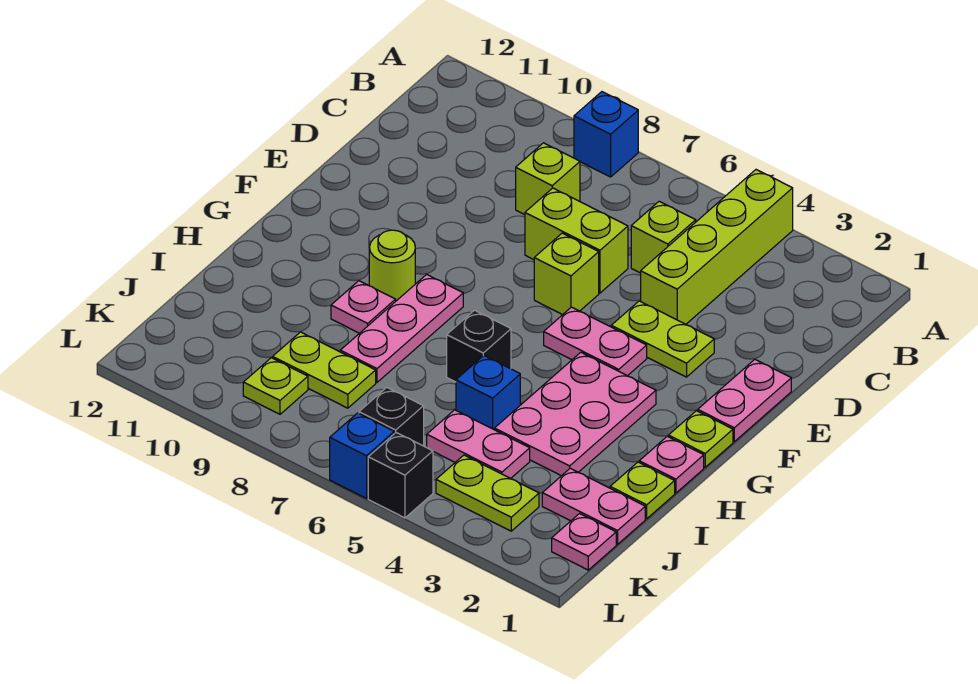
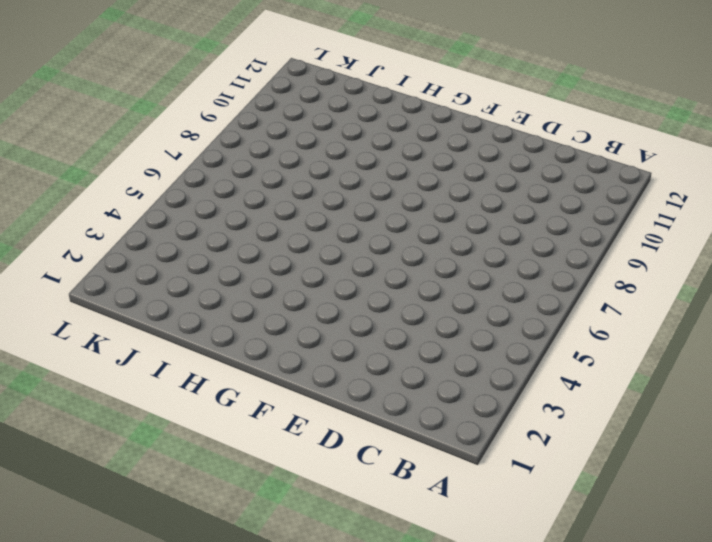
none -> lime 1x4 brick [641,170,793,324]
none -> blue 1x1 brick [574,92,638,177]
none -> lime 1x1 brick [631,201,696,273]

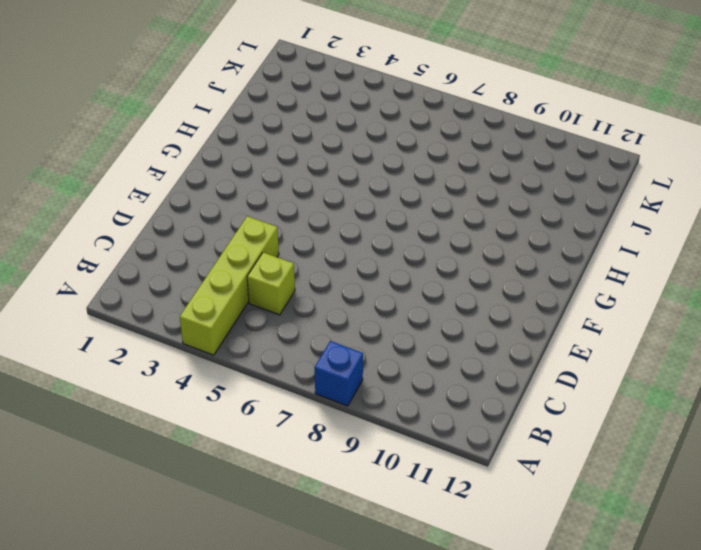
none -> lime 1x1 brick [516,143,580,215]
none -> lime 1x2 brick [525,188,628,293]
none -> pink 1x2 plate [698,359,791,442]

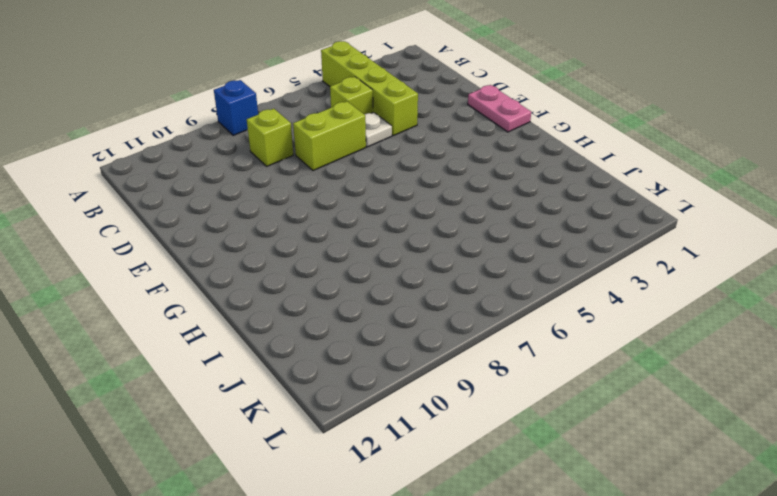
white 1x1 plate [364,112,392,147] -> none
none -> lime 1x2 plate [611,301,714,377]
none -> lime 1x1 brick [534,233,599,315]
none -> pink 1x2 plate [544,307,647,376]

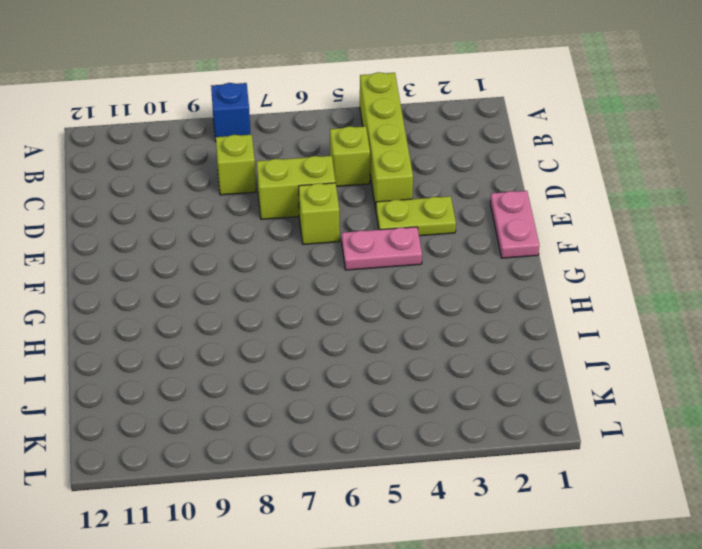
none -> lime 1x1 plate [669,411,733,467]
none -> pink 2x3 plate [495,352,656,476]
none -> pink 1x3 plate [340,274,463,382]

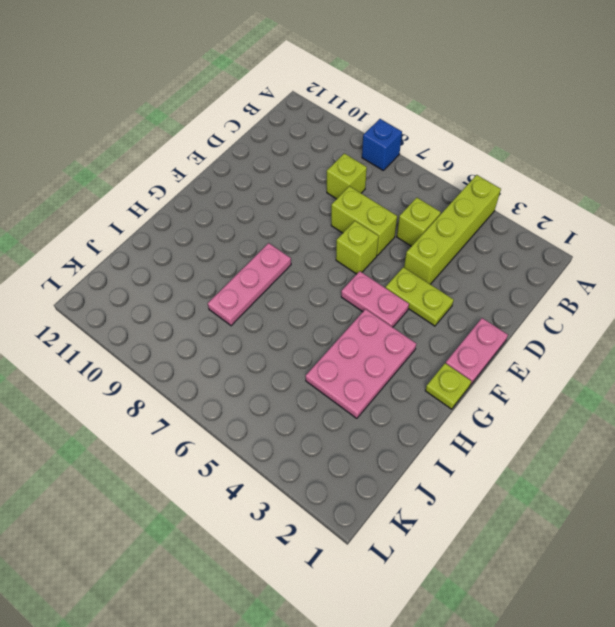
none -> lime 1x1 round brick [369,230,415,301]
none -> pink 1x1 plate [639,436,704,493]
none -> black 1x1 brick [447,310,511,382]

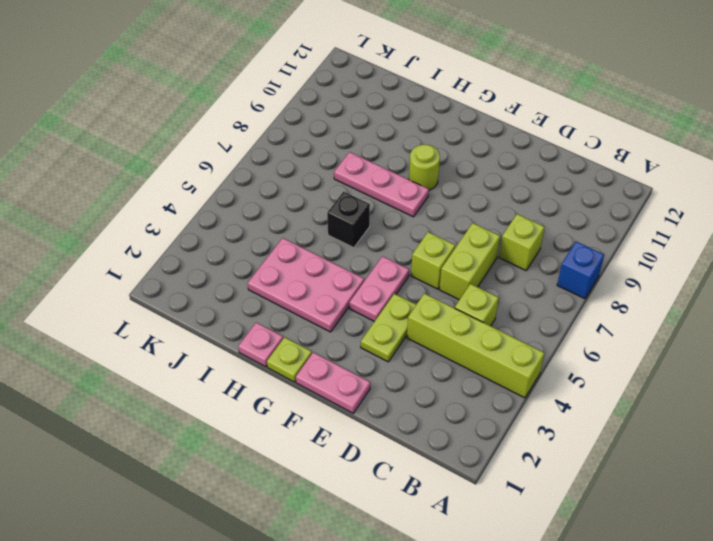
none -> pink 1x1 plate [331,281,396,333]
none -> lime 1x1 plate [610,462,675,519]
none -> blue 1x1 brick [456,355,520,430]

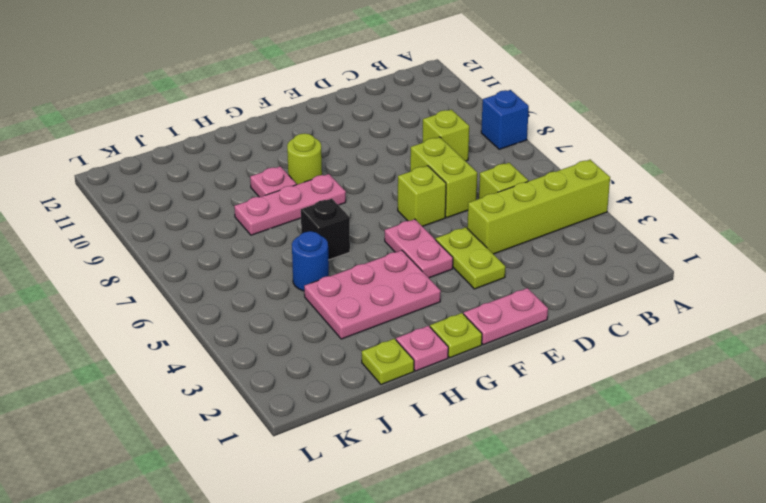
blue 1x1 round brick [292,231,329,291] -> blue 1x1 brick [456,355,520,430]
none -> pink 1x2 plate [542,468,645,544]
none -> pink 1x2 plate [427,410,530,478]
none -> lime 1x2 plate [273,332,376,408]

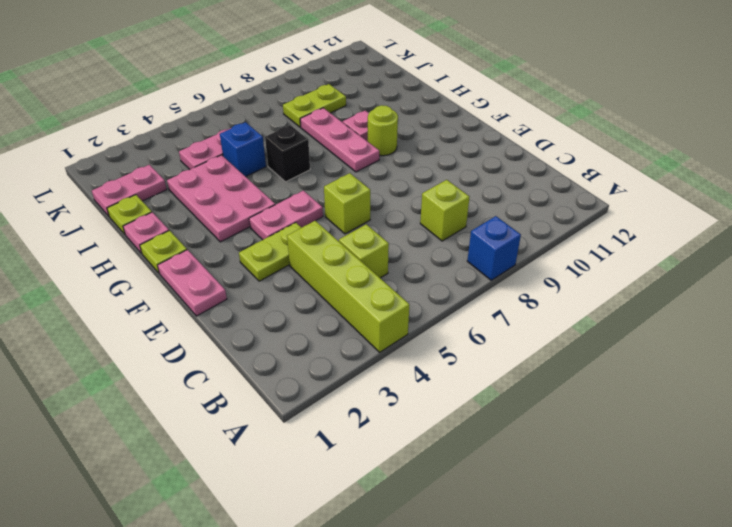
none -> lime 1x2 brick [525,188,628,293]
none -> pink 1x1 plate [552,514,616,570]
none -> lime 1x2 plate [436,455,539,531]

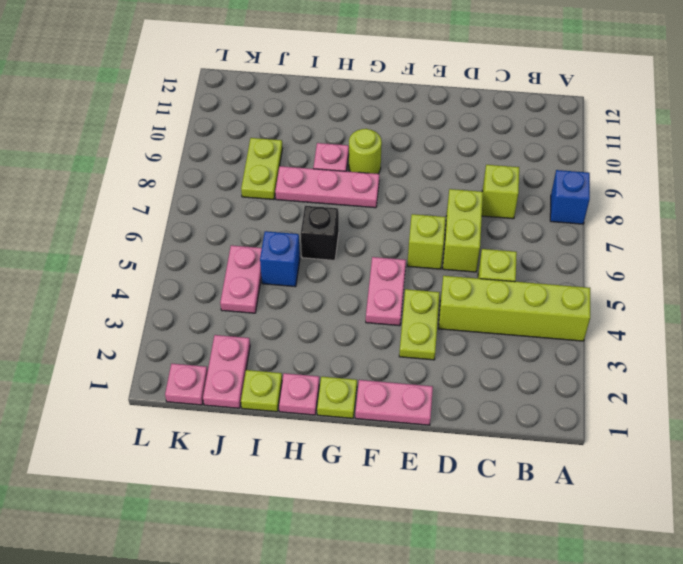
none -> pink 2x3 plate [495,352,656,476]
none -> lime 1x2 plate [436,455,539,531]
none -> black 1x1 brick [359,387,424,446]

